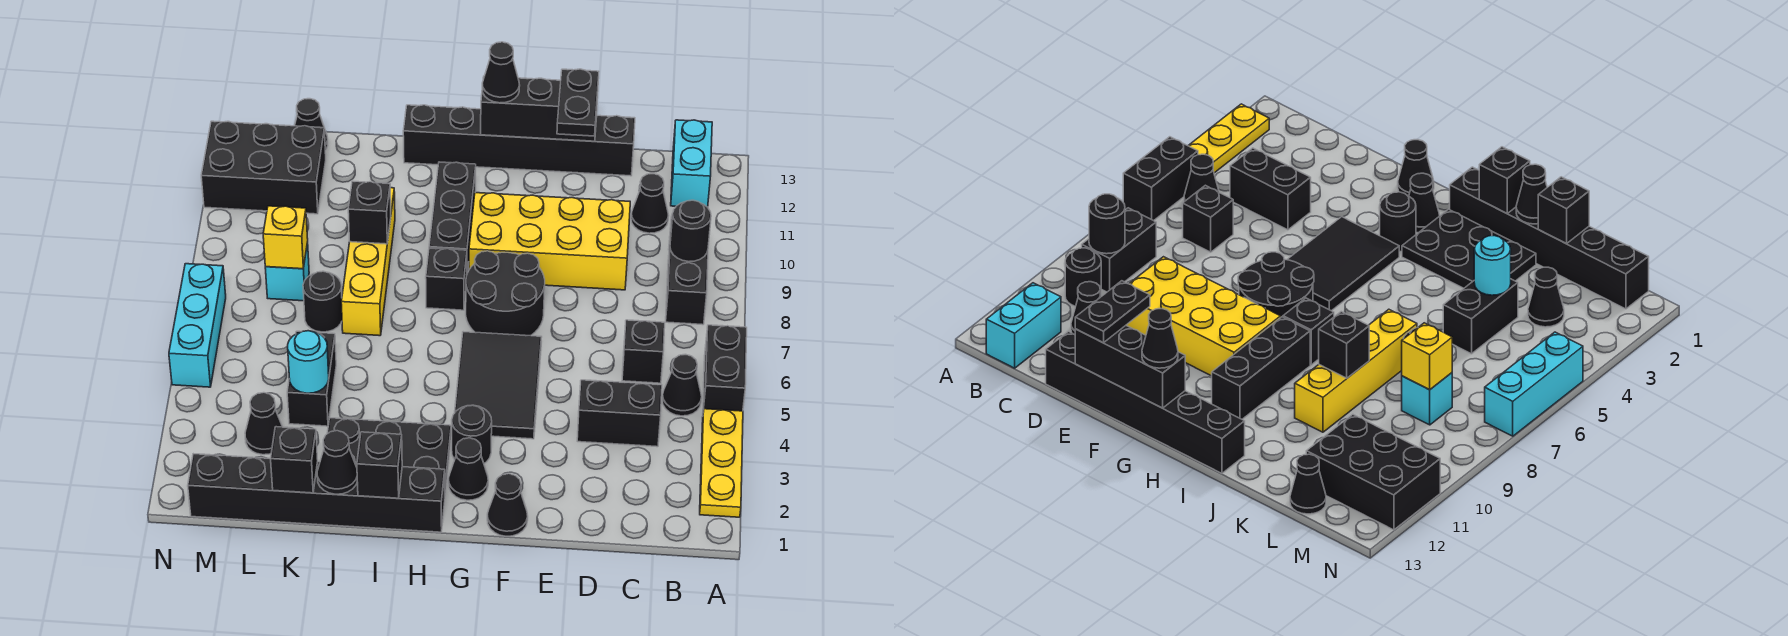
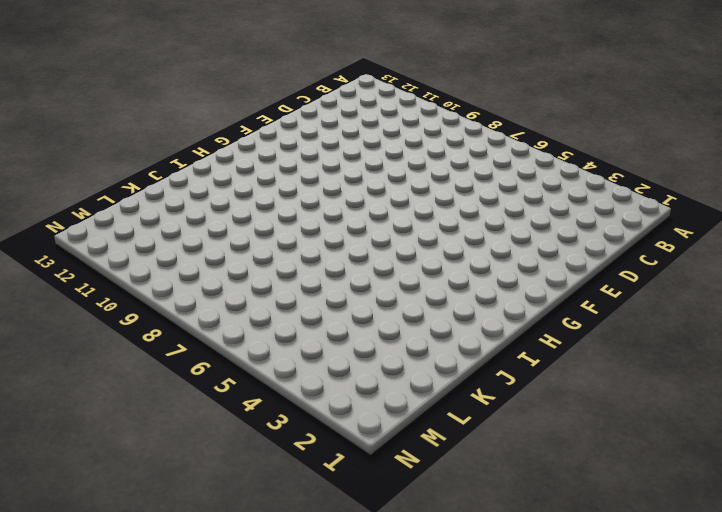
none -> yellow 1x3 plate [700,409,743,517]
none -> black 1x2 brick [703,325,747,411]
none -> black 1x1 cone [662,354,702,416]
none -> black 1x2 brick [666,235,708,325]

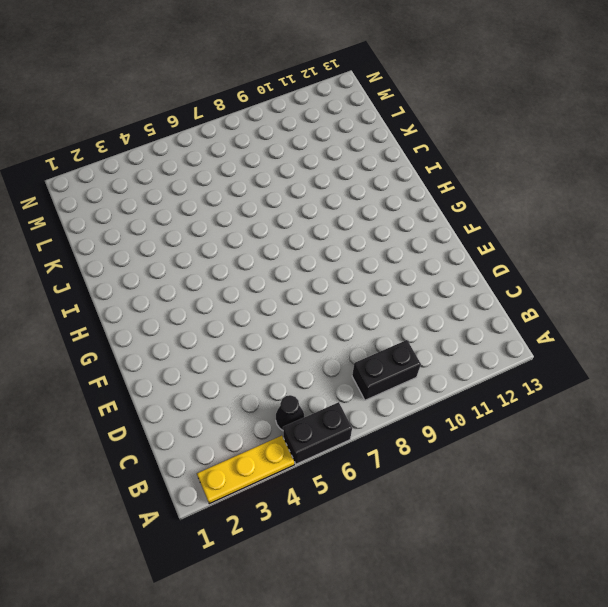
none -> black 1x1 round brick [1065,248,1101,306]
none -> cyan 1x2 brick [671,120,712,207]
none -> black 1x2 brick [577,380,662,447]
none -> black 1x1 brick [622,320,665,383]

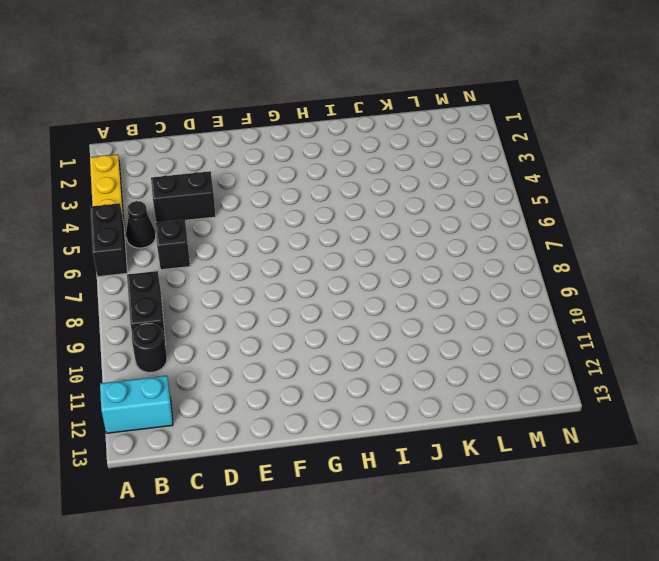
cyan 1x2 brick [100,376,173,433] -> cyan 1x2 brick turned to [671,120,712,207]
none -> black 1x1 cone [631,174,669,233]
none -> yellow 2x4 brick [469,193,630,290]
none -> black 1x6 brick [403,105,635,176]
none -> black 1x1 cone [487,474,528,536]

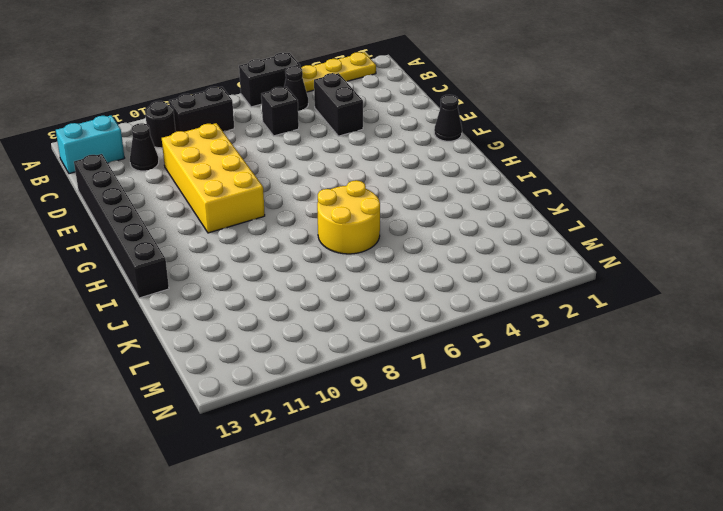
yellow 2x2 round brick [317,180,380,254] -> yellow 1x4 brick [341,188,395,336]
none -> black 2x3 tile [455,332,541,439]
none -> black 2x2 round brick [466,251,545,336]
none -> black 1x1 cone [448,438,488,500]
none -> black 1x1 round brick [452,405,492,464]

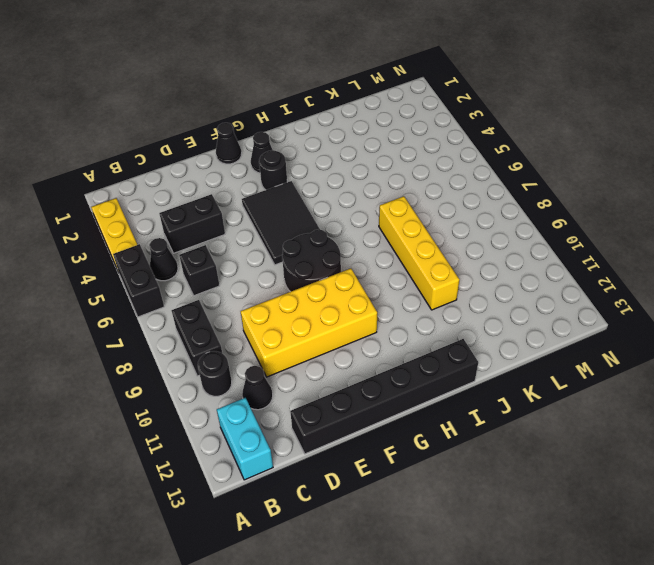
none -> black 1x6 brick [188,454,445,532]
none -> black 2x3 plate [327,418,451,493]
none -> black 1x1 brick [426,248,467,310]
none -> black 1x3 brick [429,162,476,274]

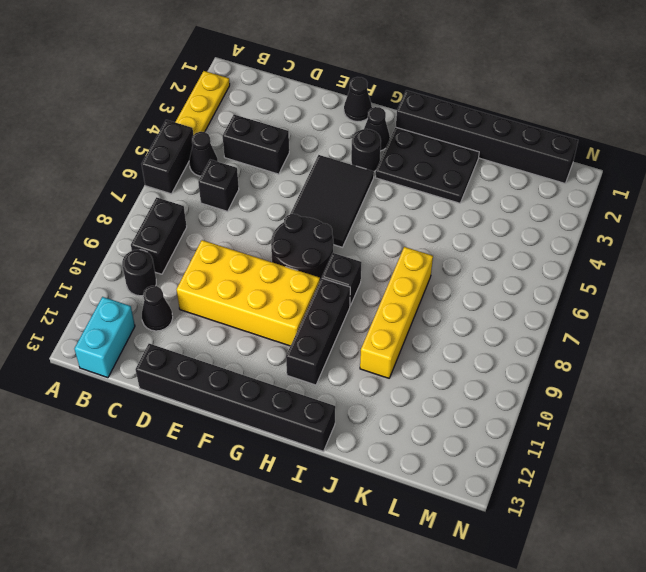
none -> black 1x2 brick [287,331,336,426]
none -> black 1x1 round brick [303,271,342,332]
none -> black 1x1 cone [245,393,282,455]
none -> cyan 1x1 brick [265,242,309,301]

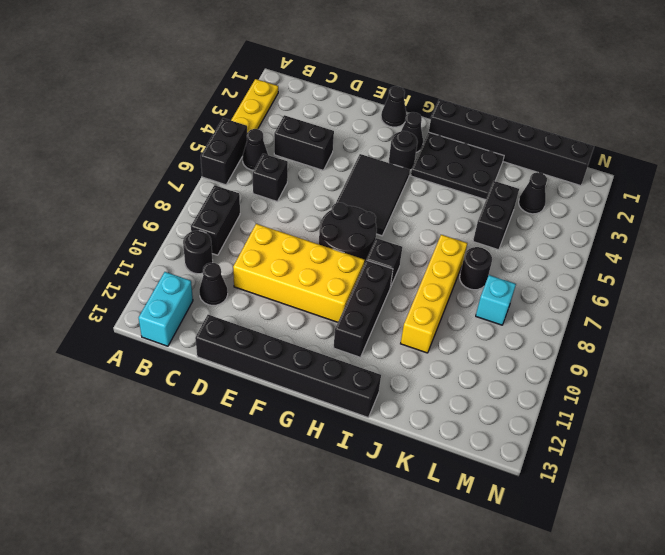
none -> black 2x3 brick [201,121,326,214]
none -> black 1x1 cone [295,99,328,150]
none -> cyan 1x3 brick [169,264,226,387]
none -> black 1x1 round brick [670,200,711,262]

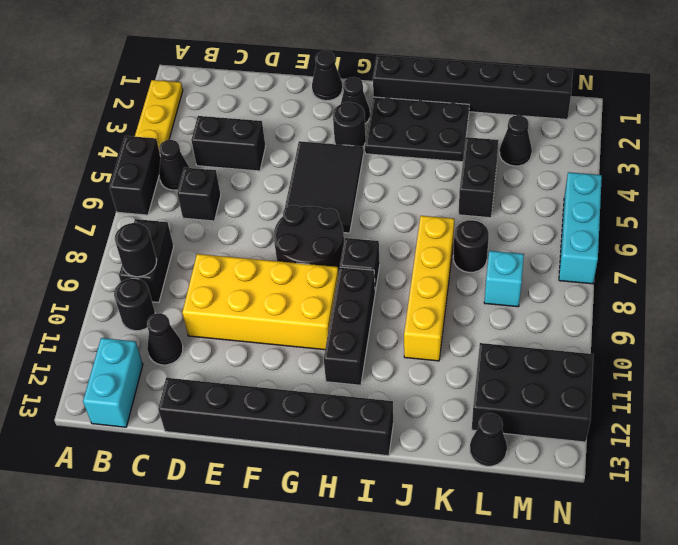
none -> black 1x3 brick [481,77,598,141]
none -> black 1x1 brick [357,432,402,498]
none -> black 1x1 cone [317,431,357,494]
none -> black 1x1 brick [348,181,391,244]

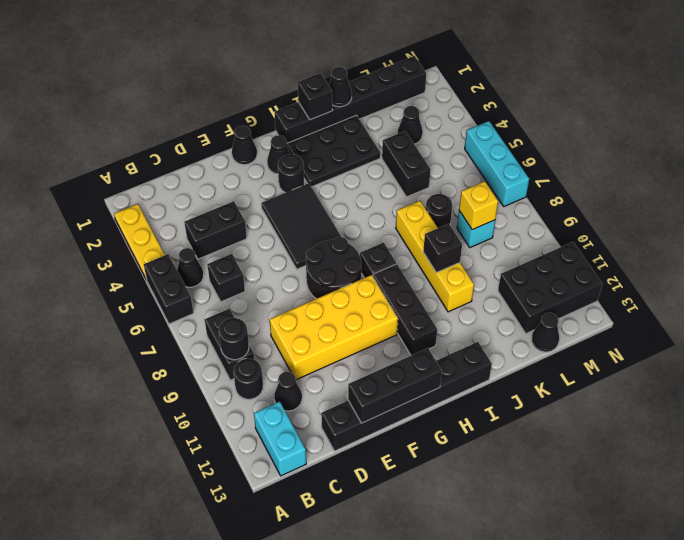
none -> black 1x1 brick [271,427,318,493]
none -> cyan 1x1 round brick [288,331,329,393]
none -> black 1x2 plate [557,69,599,136]
none -> black 1x1 cone [482,42,520,103]

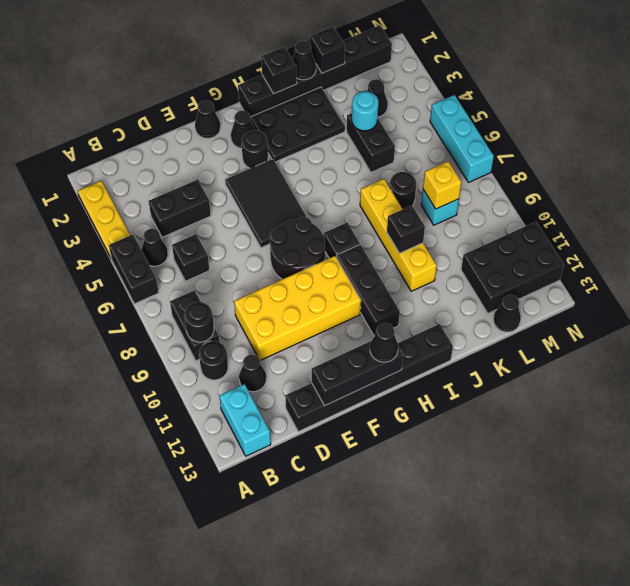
none -> black 1x2 plate [557,69,599,136]

